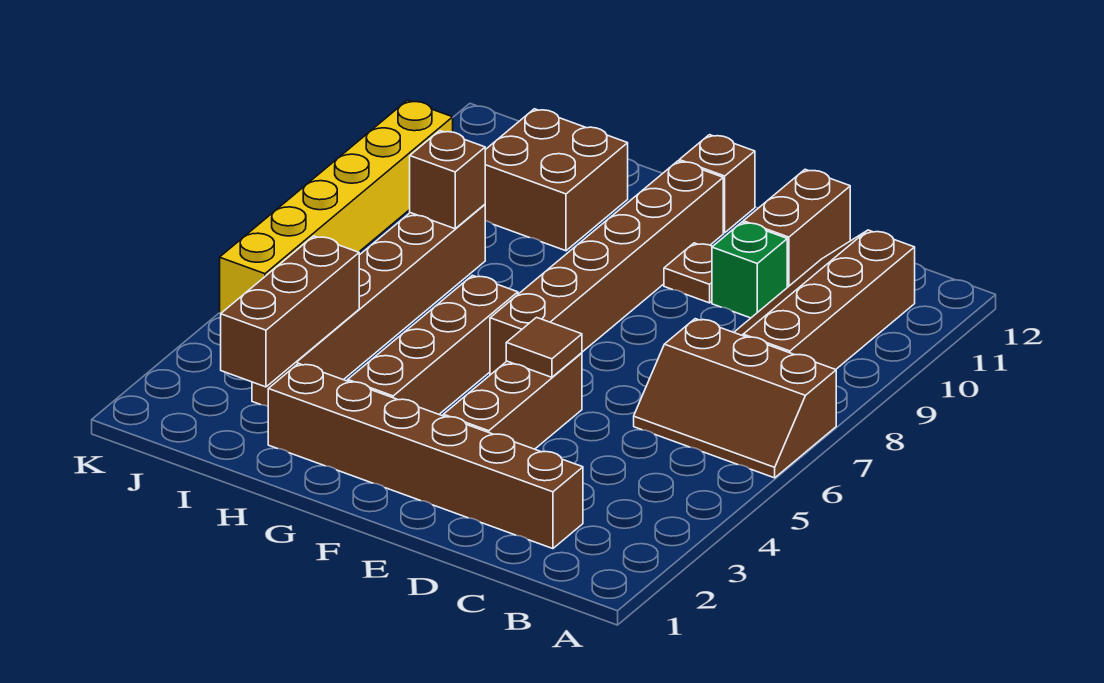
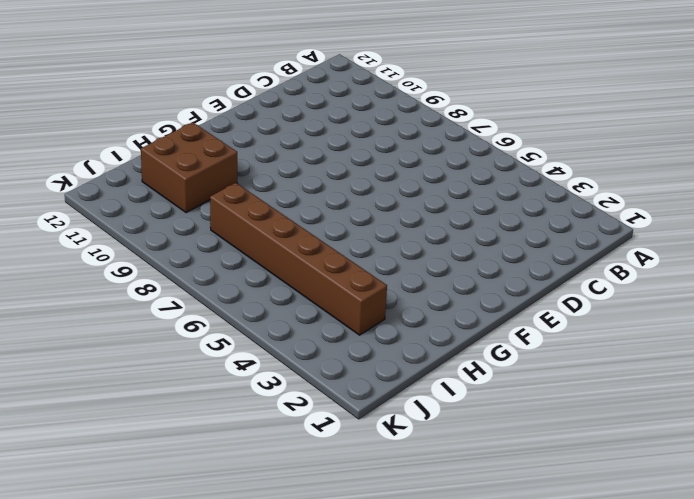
none -> brown 2x3 slope [634,319,836,478]
none -> brown 2x4 slope [734,230,915,370]
none -> brown 1x6 brick [268,364,583,549]

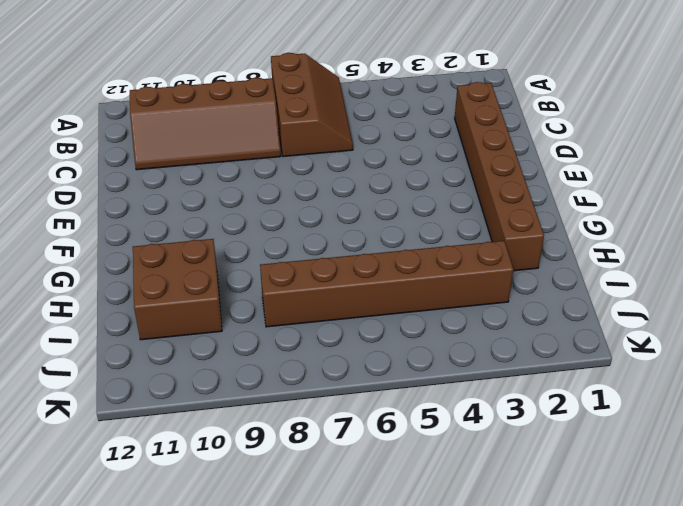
none -> green 1x1 brick [712,222,787,318]
none -> brown 1x2 brick [743,169,850,287]
none -> brown 1x3 brick [443,353,582,449]

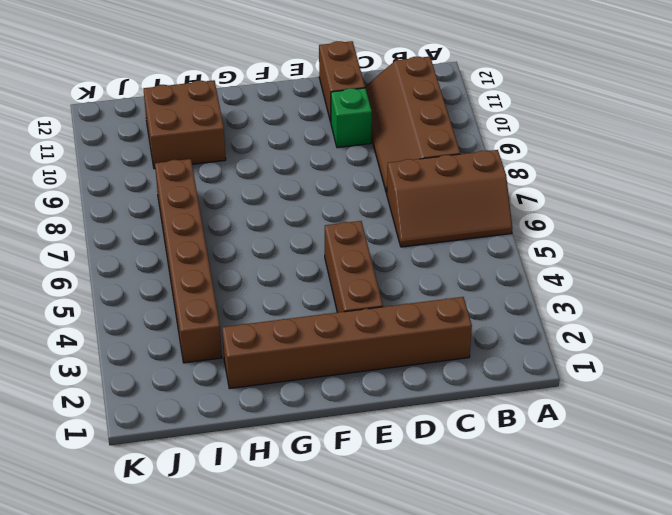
none -> brown 1x1 plate [664,243,713,303]
none -> brown 1x6 brick [490,161,723,375]
none -> brown 1x1 brick [679,135,755,233]

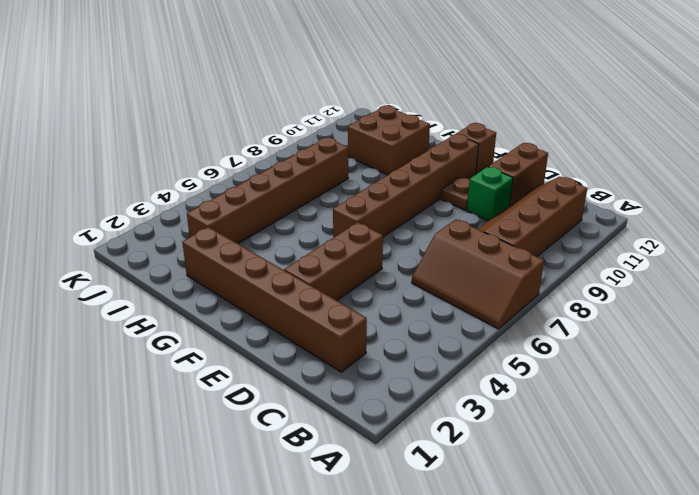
none -> brown 1x4 brick [348,275,518,414]
none -> yellow 1x6 brick [220,100,453,314]
none -> brown 1x1 tile [506,317,582,377]

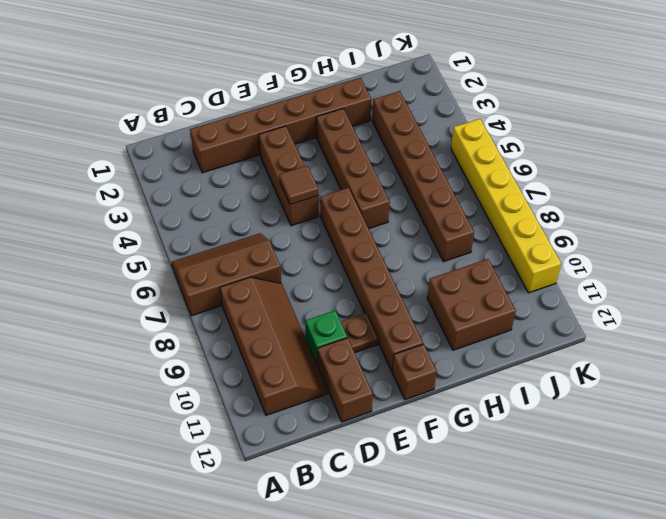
none -> brown 1x3 brick [221,236,359,387]
none -> brown 1x1 brick [410,131,485,229]

